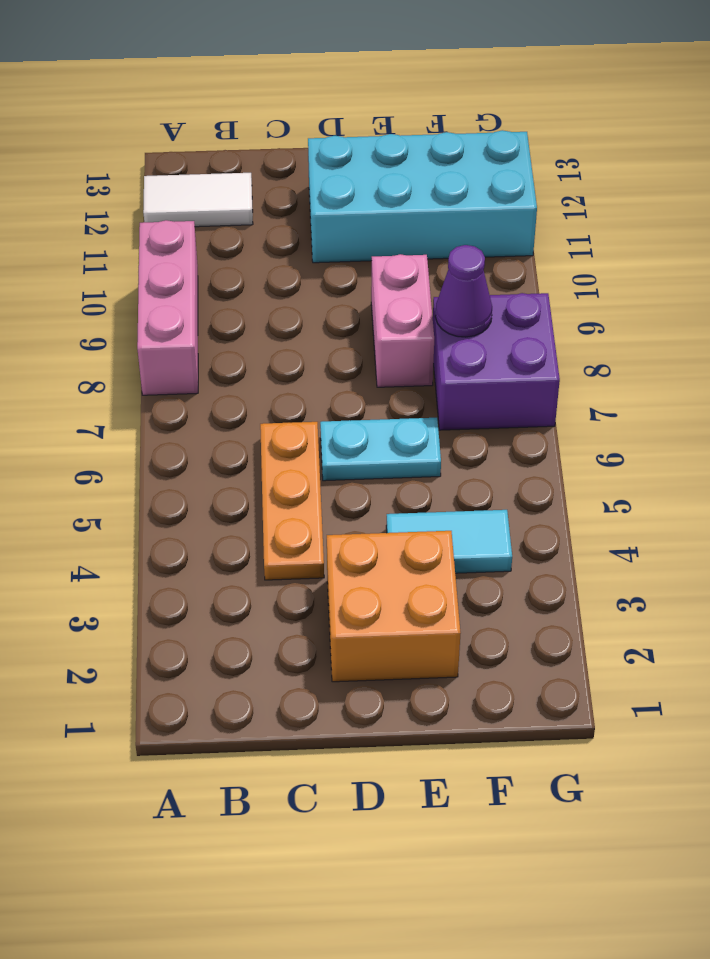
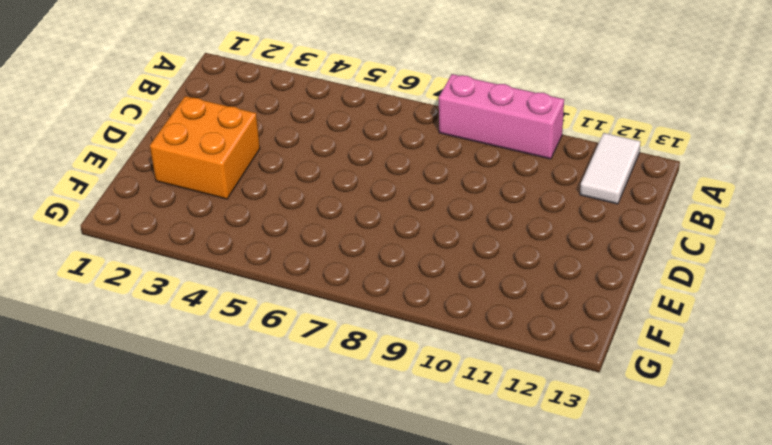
none -> orange 1x3 plate [260,422,324,580]
none -> cyan 1x2 plate [320,418,441,481]

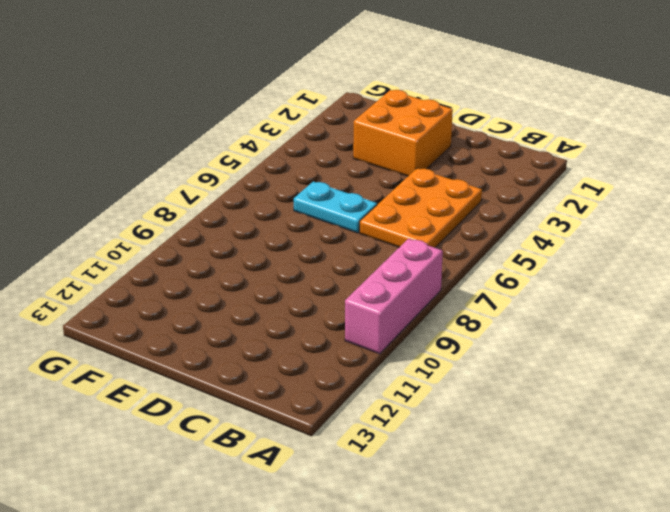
orange 2x3 plate [360,168,482,248] -> orange 1x3 plate [260,422,324,580]
none -> white 1x2 tile [143,173,253,227]
none -> cyan 2x4 brick [308,130,537,263]

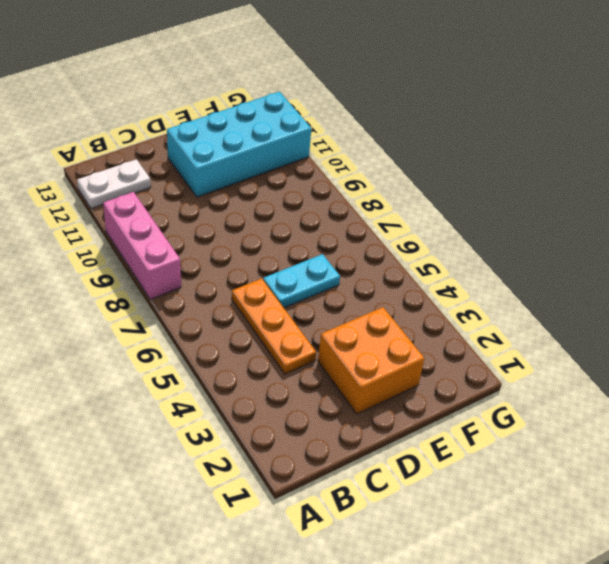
white 1x2 plate [77,159,151,209] -> white 1x2 tile [143,173,253,227]
none -> cyan 1x2 tile [386,510,512,573]
none -> pink 1x2 brick [371,254,434,387]

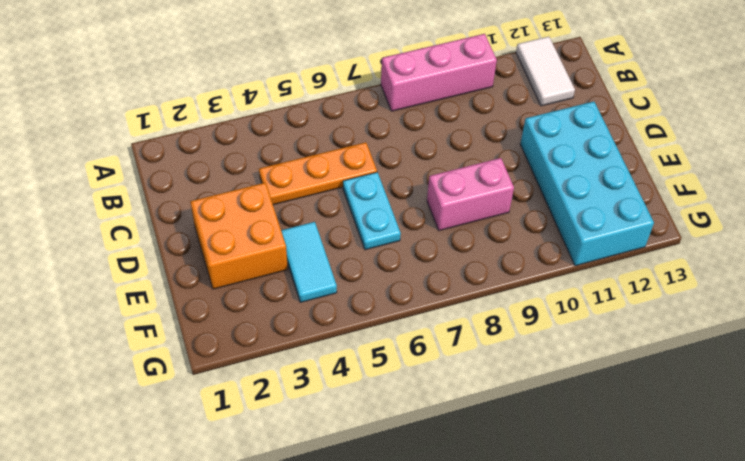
none -> purple 2x2 brick [433,293,560,430]
none -> purple 1x1 cone [435,245,492,337]

